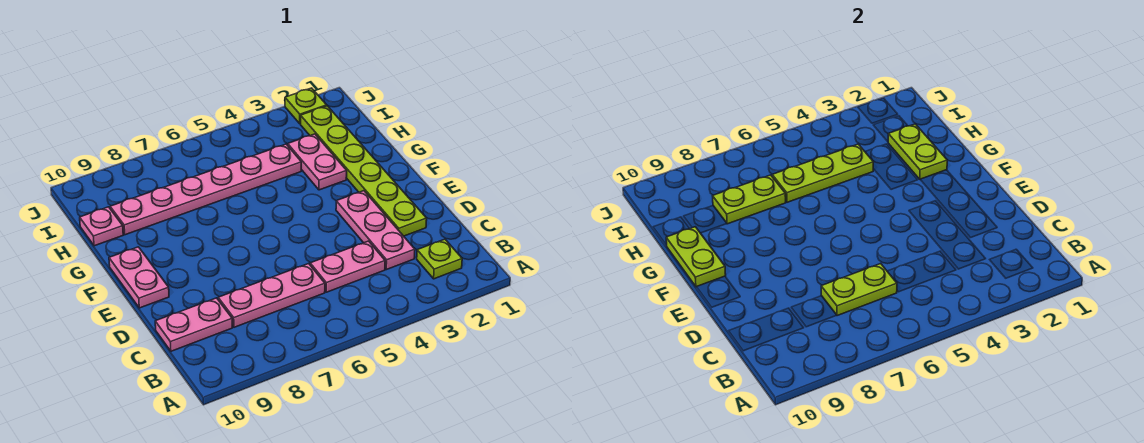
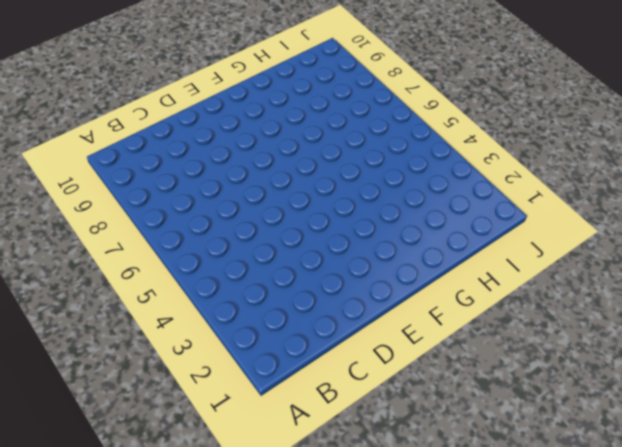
none -> lime 1x1 plate [417,239,462,279]
none -> pink 1x3 plate [336,191,415,270]
none -> pink 1x2 plate [310,241,385,292]

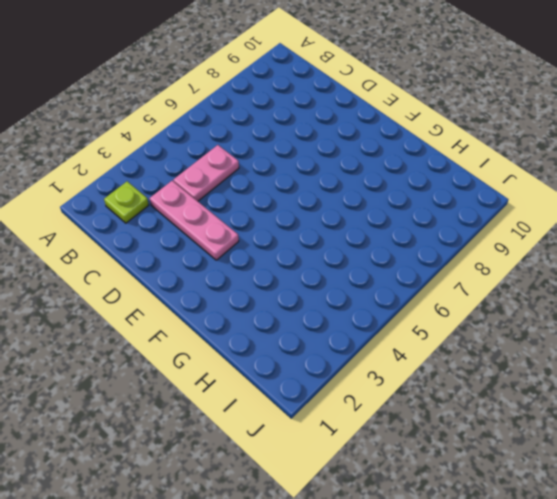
none -> pink 1x3 plate [218,264,325,327]
none -> pink 1x2 plate [155,298,232,351]
none -> lime 1x6 plate [301,106,427,236]

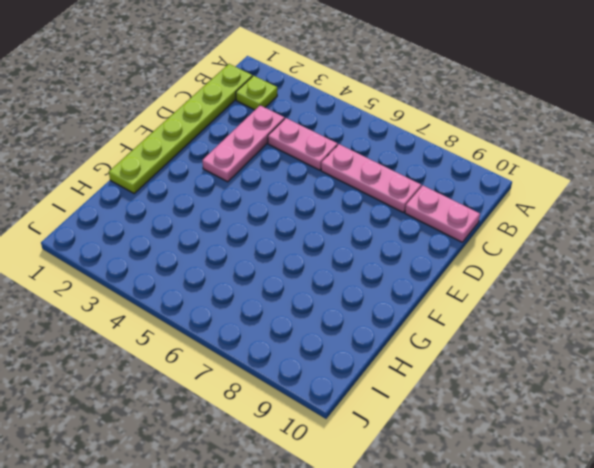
lime 1x6 plate [109,64,252,193] -> lime 1x6 plate moved to [301,106,427,236]
none -> pink 1x2 plate [109,247,169,308]
none -> pink 1x2 plate [288,134,347,190]
none -> pink 1x6 plate [110,144,301,235]

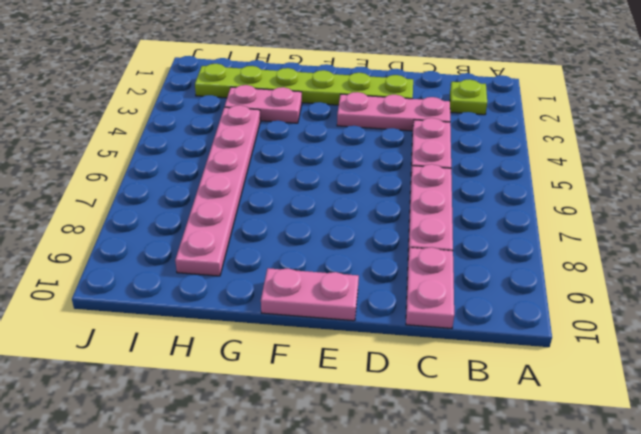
none -> pink 1x1 plate [80,207,123,246]
none -> lime 1x1 plate [285,88,327,124]
none -> lime 1x2 plate [821,264,897,316]

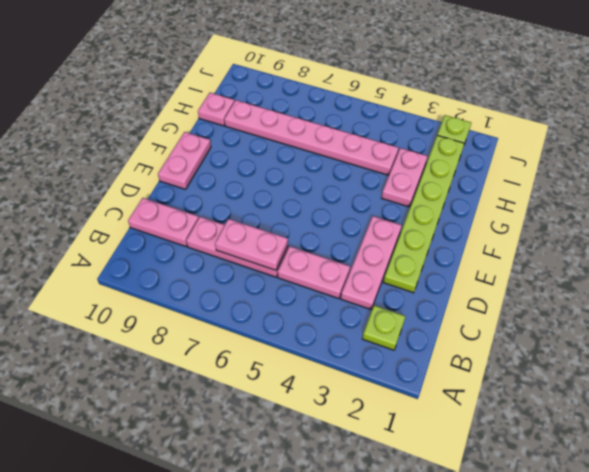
pink 1x2 plate [215,219,288,270] -> lime 1x2 plate [821,264,897,316]
none -> lime 1x2 plate [666,227,726,287]
none -> lime 1x2 plate [888,124,947,179]
none -> lime 1x3 plate [772,144,873,202]

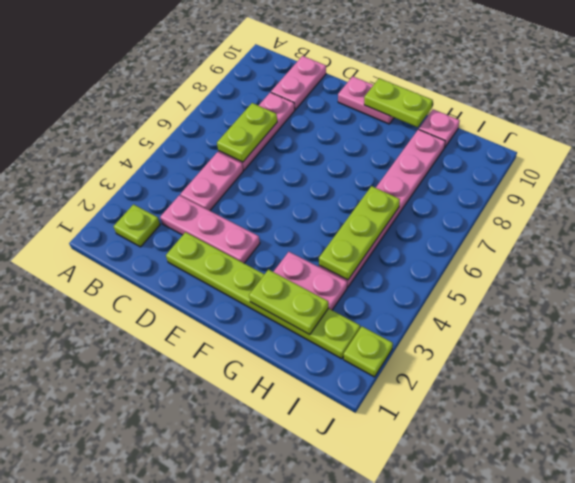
none -> lime 1x2 plate [713,175,786,224]

